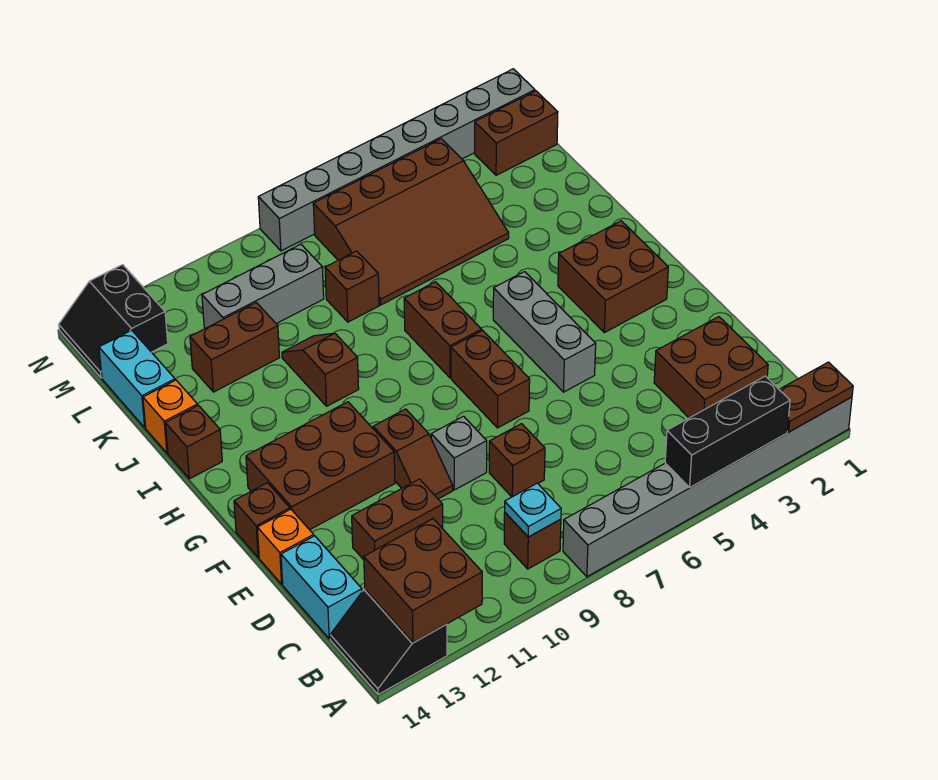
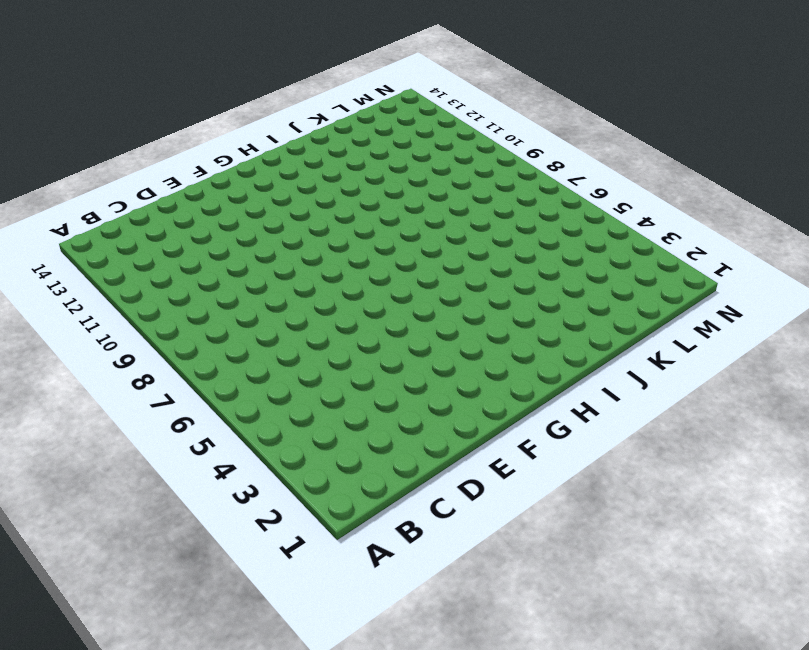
none -> grey 1x8 brick [563,397,852,577]
none -> black 2x2 slope [330,589,447,695]
none -> brown 1x1 brick [504,513,561,569]
none -> brown 2x2 brick [654,317,768,418]

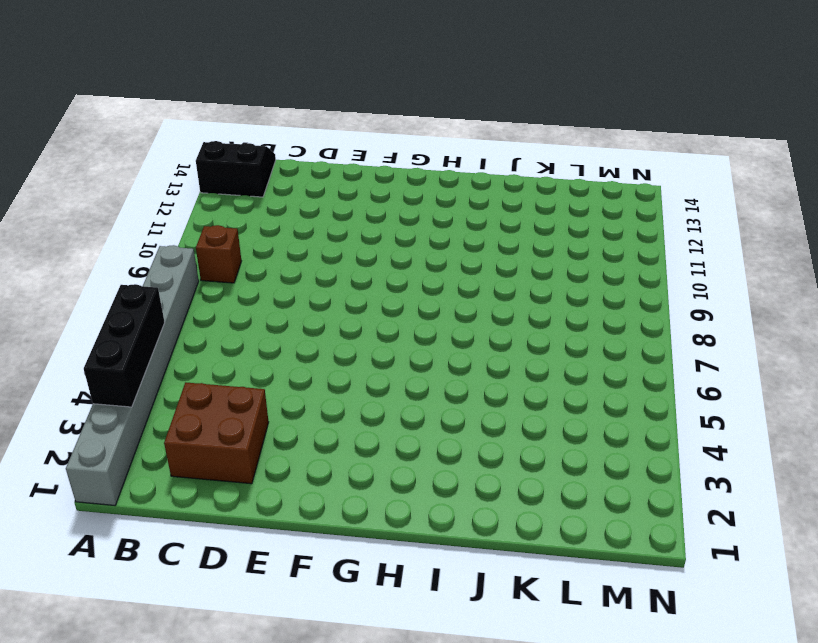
none -> cyan 1x2 brick [281,536,362,639]
none -> brown 1x1 brick [489,424,545,497]
none -> brown 1x2 brick [352,479,443,560]
none -> grey 1x1 brick [431,416,487,490]

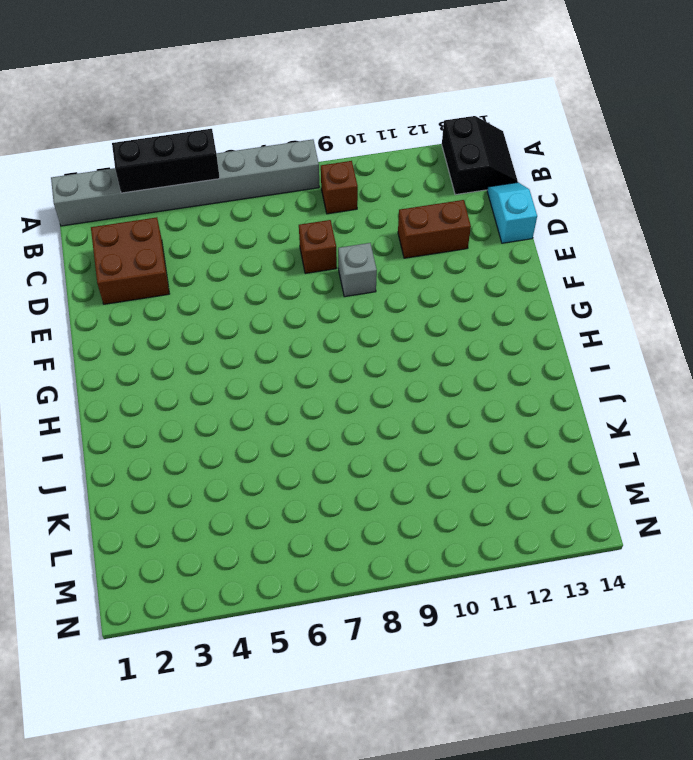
cyan 1x2 slope [487,182,537,243] -> cyan 1x2 brick [281,536,362,639]
none -> brown 1x2 slope [373,409,453,499]
none -> orange 1x1 brick [257,509,314,584]
none -> grey 1x3 brick [493,272,596,392]
none -> brown 1x2 brick [451,330,530,428]

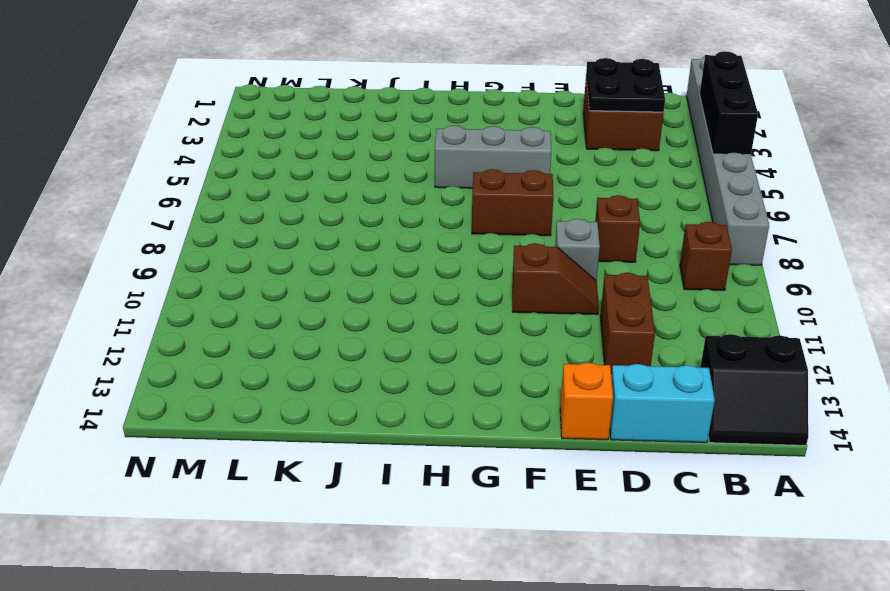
black 2x2 plate [586,58,665,112] -> none
none -> brown 2x3 brick [246,402,395,530]
none -> brown 1x1 brick [234,483,290,558]
none -> brown 2x2 brick [558,221,668,333]
none -> brown 1x2 brick [404,282,482,378]

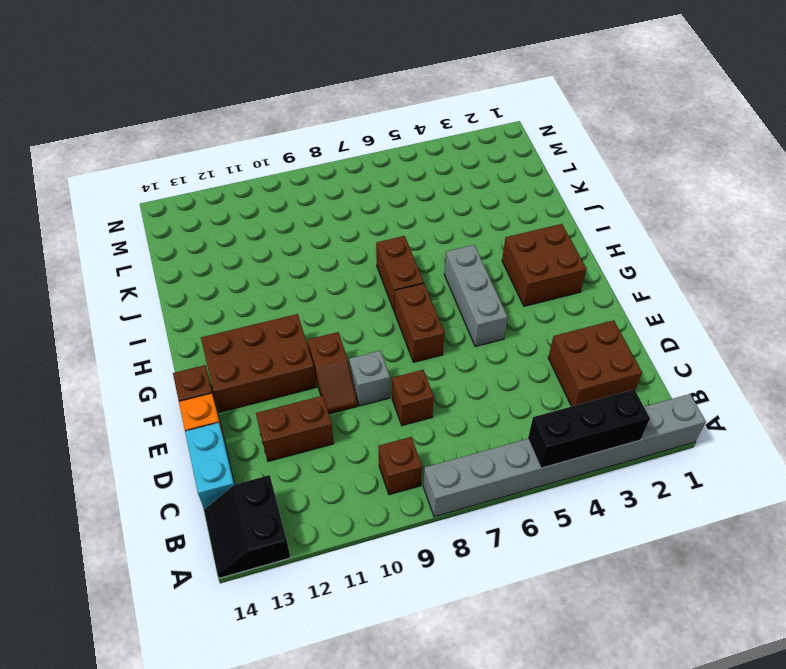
none -> brown 1x2 slope [282,333,359,406]
none -> brown 1x1 brick [165,405,222,479]
none -> orange 1x1 brick [143,380,198,453]
none -> brown 3x4 slope [313,139,509,305]

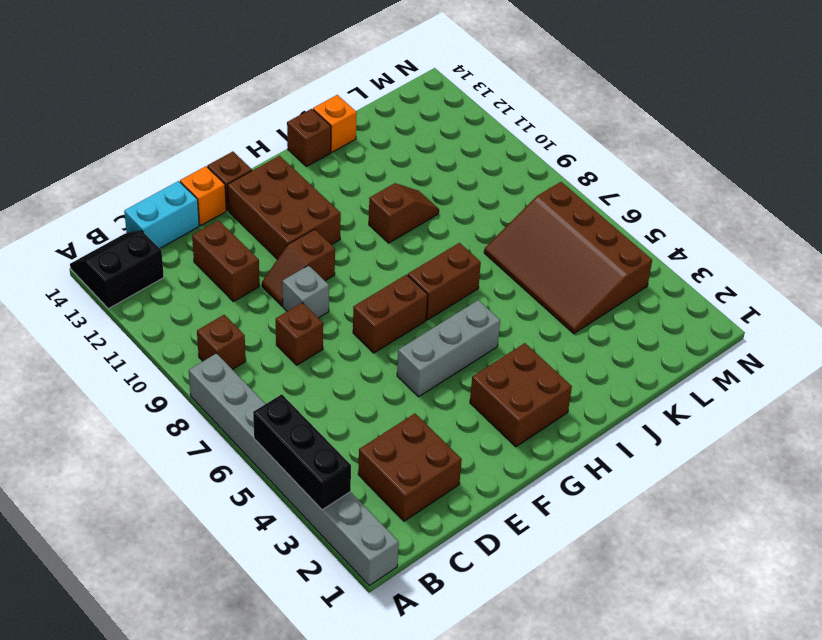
none -> brown 1x1 brick [325,251,379,322]
none -> brown 1x2 brick [190,302,280,392]
none -> cyan 1x2 brick [99,330,175,428]
none -> grey 1x3 brick [202,244,324,328]

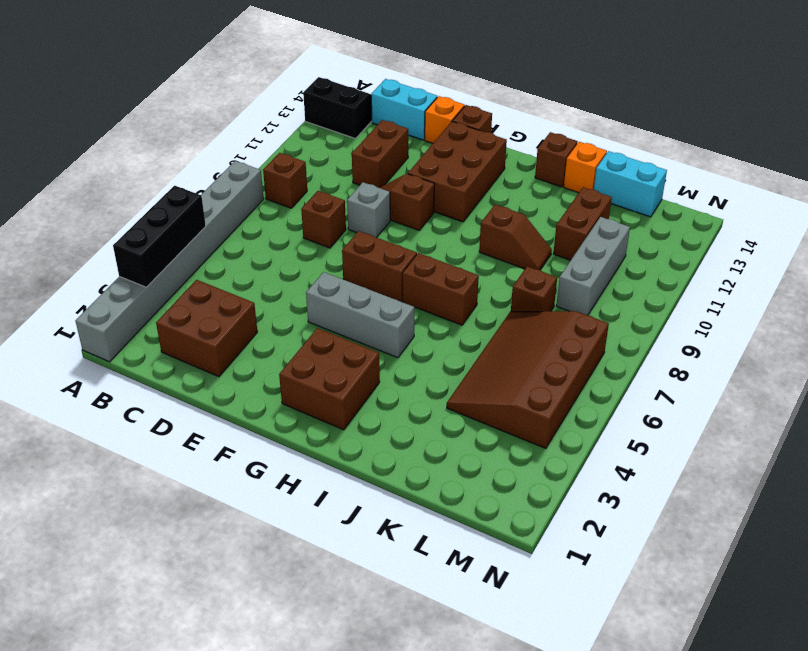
none -> brown 1x2 brick [475,91,558,175]
none -> black 2x2 slope [59,265,168,378]
none -> grey 1x8 brick [258,69,535,251]
none -> brown 1x2 plate [779,362,853,432]

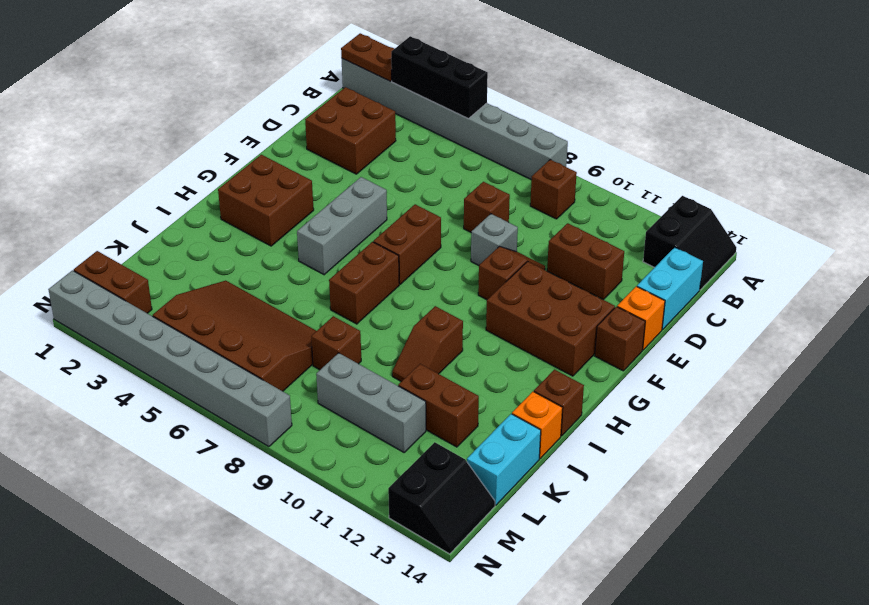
none -> brown 2x2 brick [364,519,482,643]
none -> cyan 1x1 plate [505,483,561,537]

